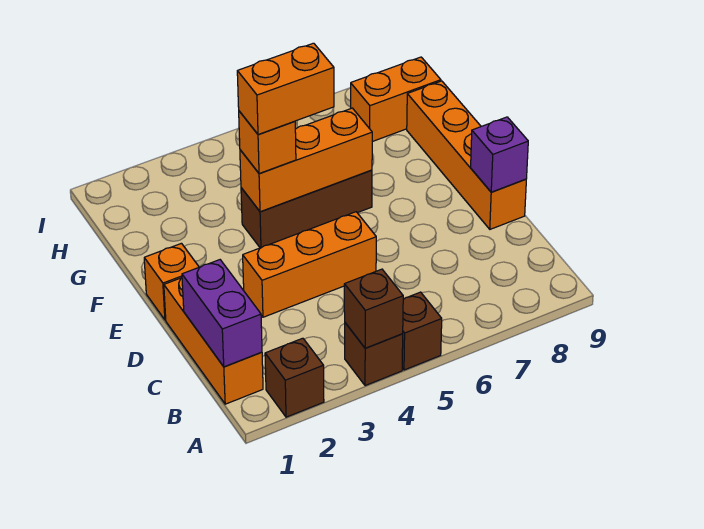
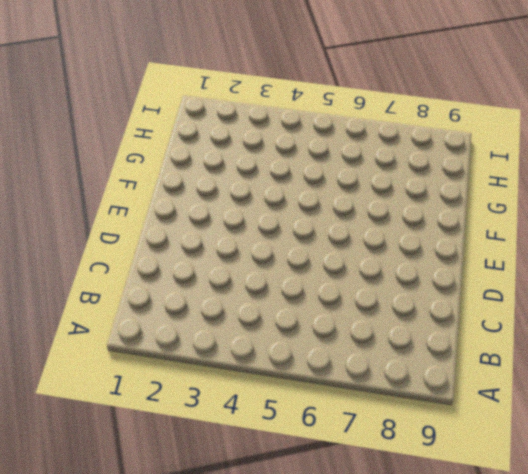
none -> brown 1x1 brick [265,338,324,417]
none -> brown 1x1 brick [345,323,403,386]
none -> brown 1x1 brick [402,292,442,370]

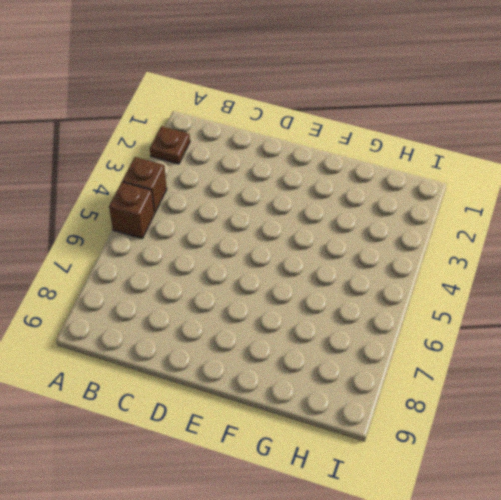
brown 1x1 plate [150,126,190,164] -> brown 1x1 brick [265,338,324,417]
none -> orange 1x3 brick [164,278,263,404]
none -> orange 1x3 brick [243,212,376,317]
none -> orange 1x4 brick [407,81,526,229]

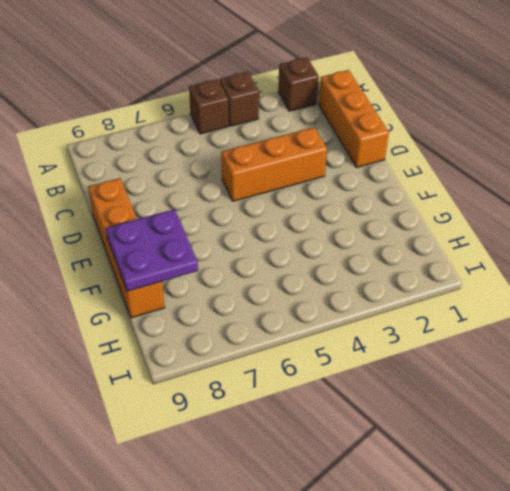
purple 2x2 plate [106,209,198,291] -> none
none -> orange 1x1 brick [144,243,199,320]
none -> brown 1x3 brick [241,170,372,248]
none -> orange 1x2 brick [351,57,441,142]

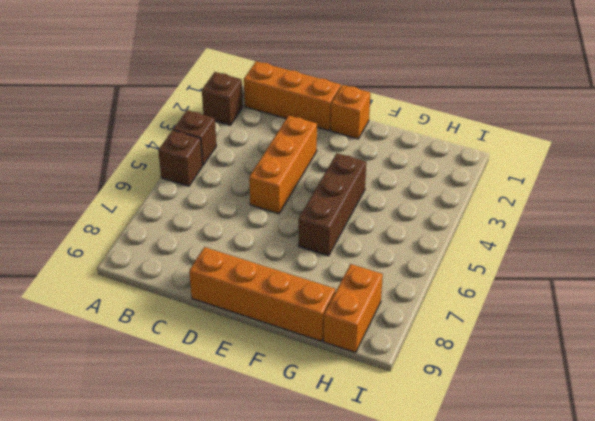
none -> brown 1x1 brick [344,269,403,348]
none -> purple 1x2 brick [182,260,262,367]
none -> purple 1x1 brick [471,117,528,192]

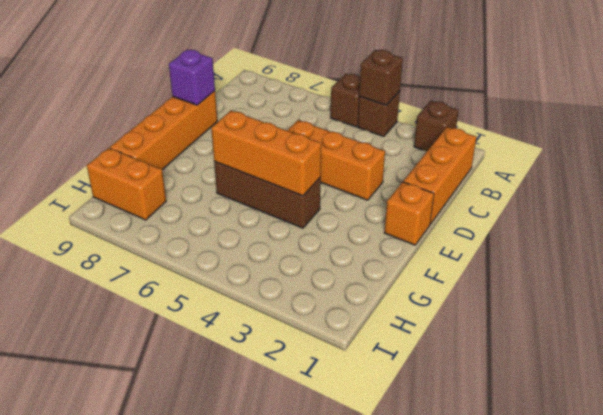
none -> purple 1x2 brick [182,260,262,367]
none -> orange 1x1 brick [239,111,296,174]
none -> orange 1x2 brick [237,43,334,134]

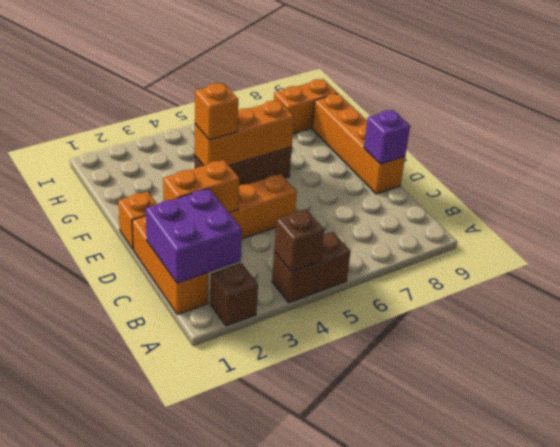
purple 2x2 brick [146,189,242,283] -> purple 1x2 brick [182,260,262,367]
orange 1x2 brick [163,160,239,213] -> orange 1x2 brick moved to [237,43,334,134]

